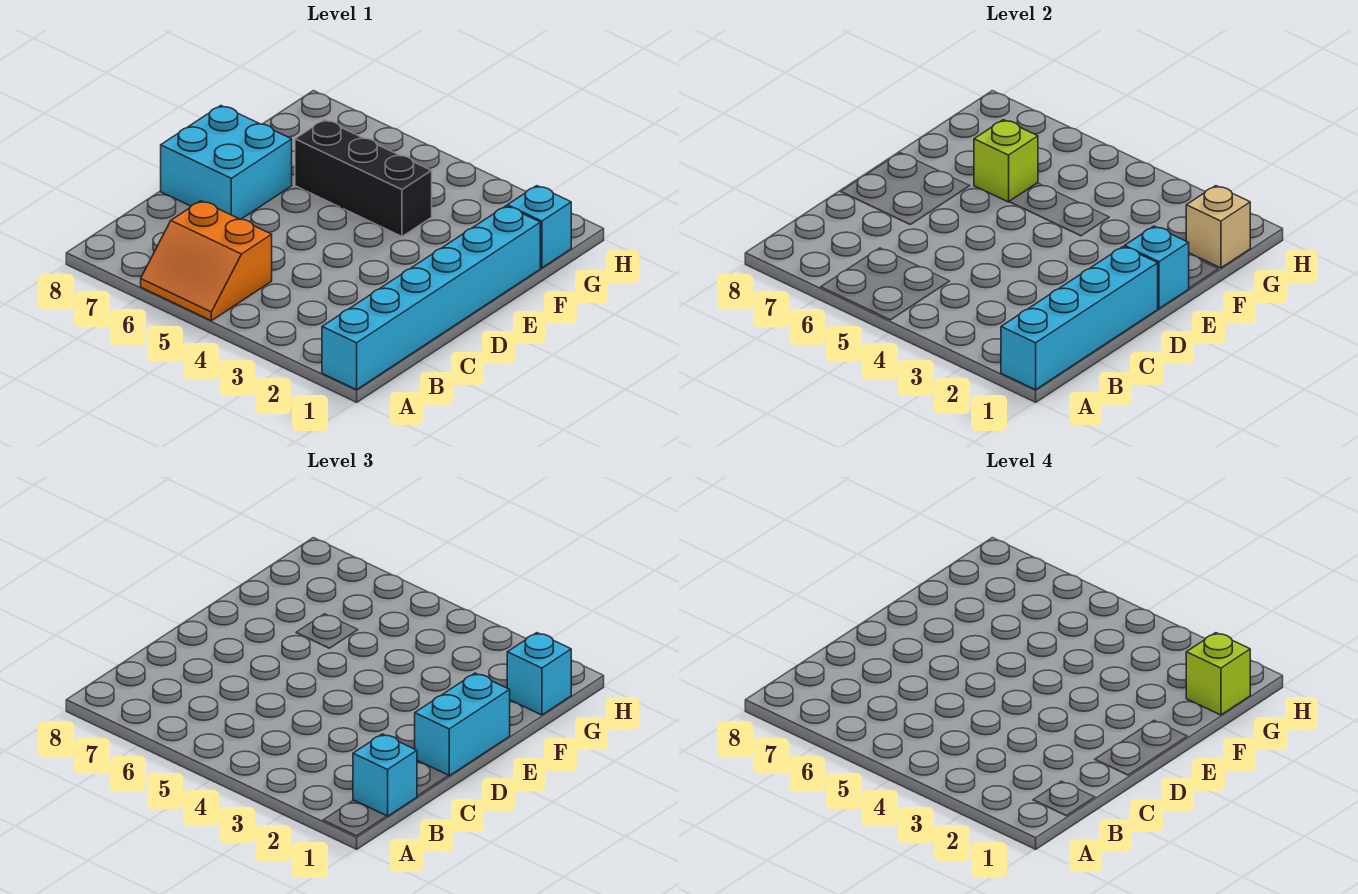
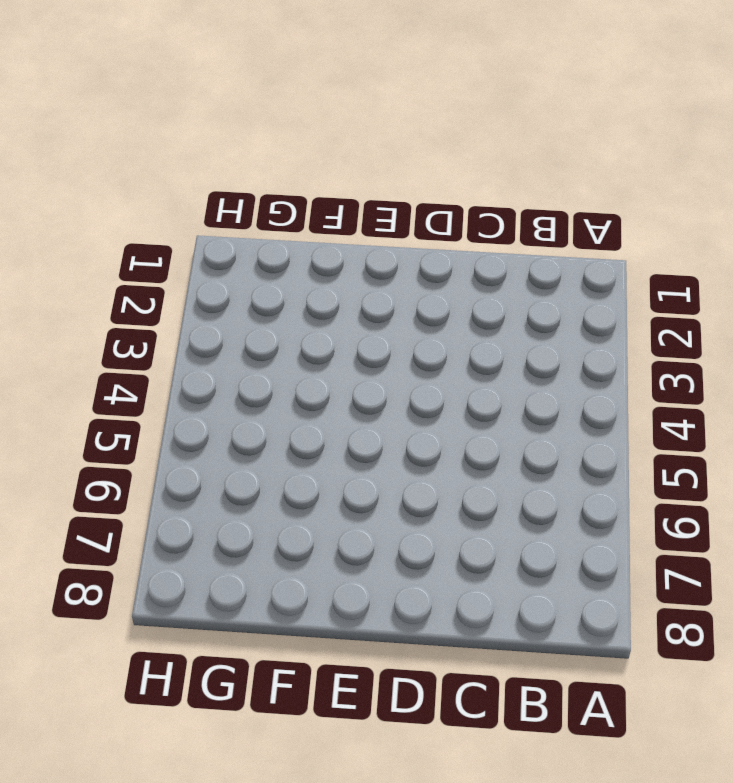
none -> cyan 1x6 brick [322,206,540,390]
none -> orange 2x2 slope [141,201,272,321]
none -> cyan 2x2 brick [161,106,292,219]

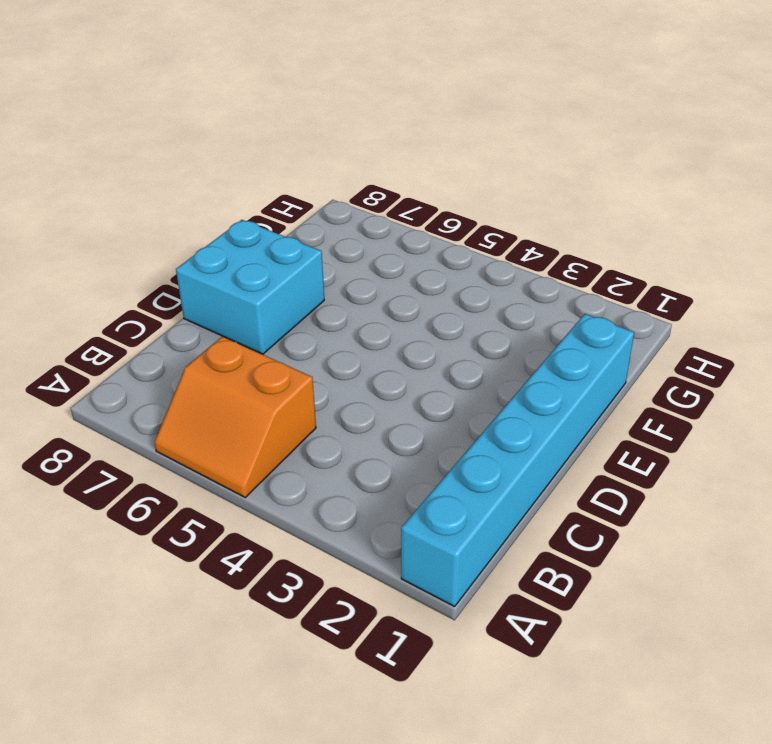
none -> black 1x3 brick [295,120,432,236]
none -> cyan 1x1 brick [507,186,571,268]
none -> cyan 1x4 brick [1001,247,1158,390]

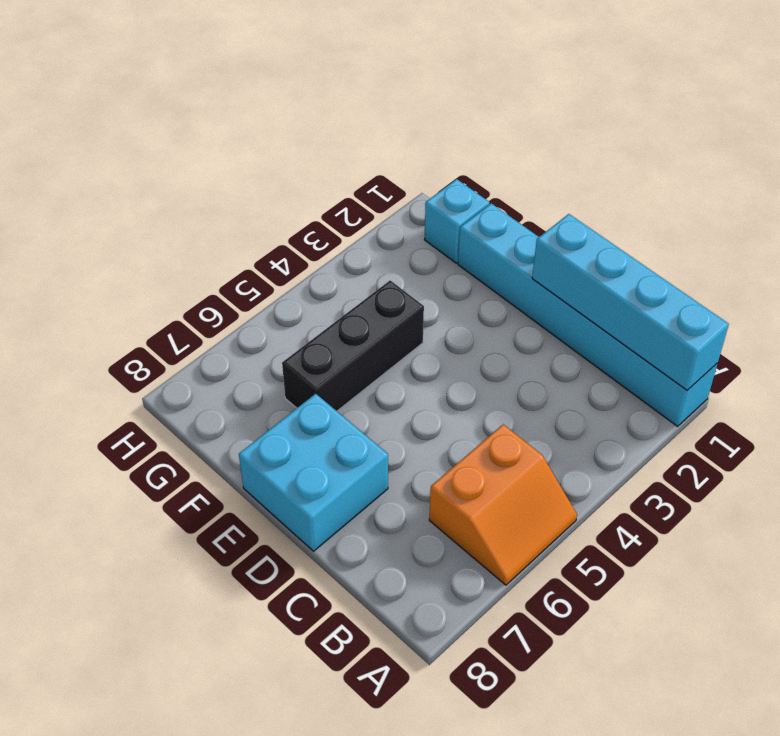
none -> cyan 1x1 brick [1125,226,1189,309]
none -> lime 1x1 brick [974,120,1038,202]
none -> tan 1x1 brick [1186,186,1250,268]

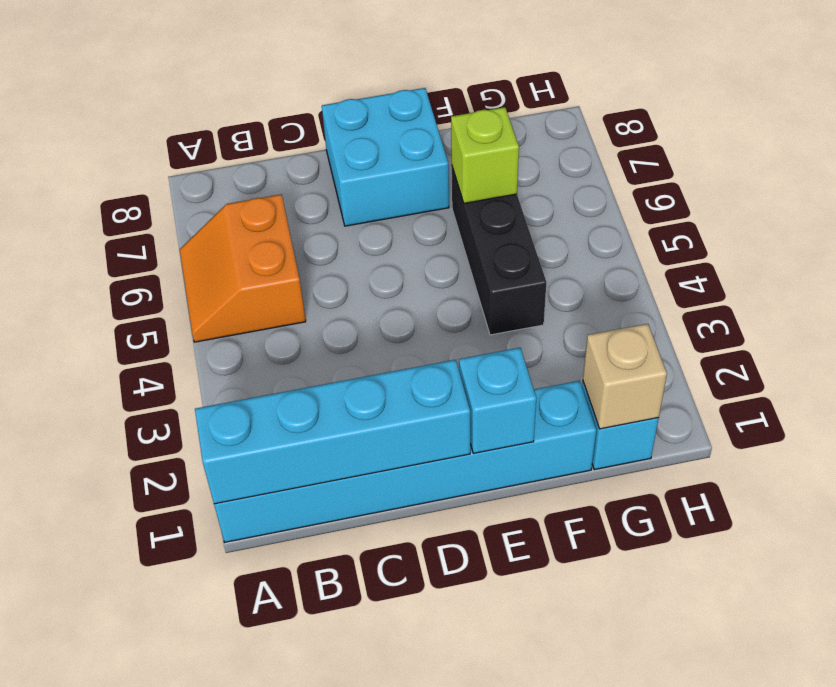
none -> cyan 1x1 brick [353,734,417,816]
none -> cyan 1x2 brick [415,673,510,776]
none -> cyan 1x1 brick [507,633,571,715]

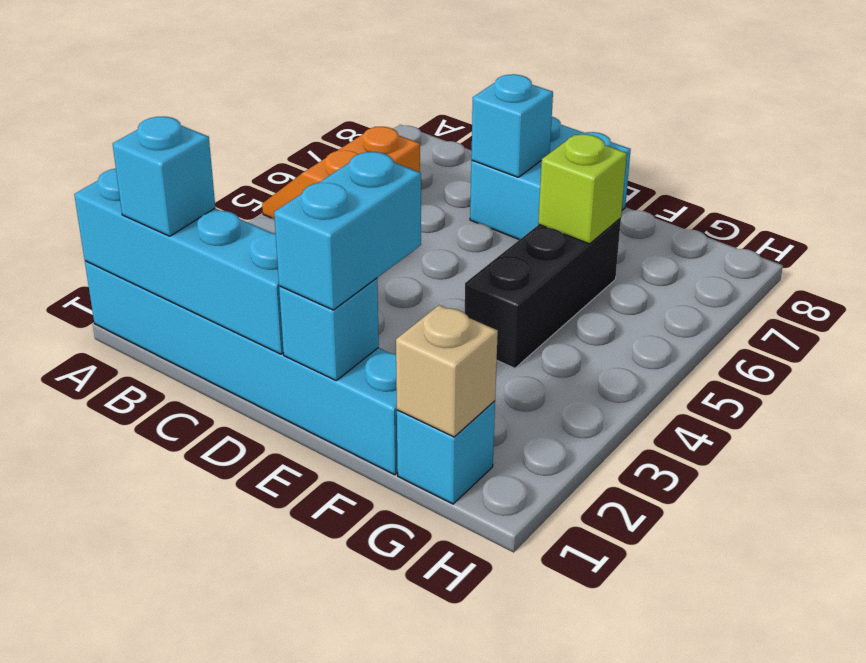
cyan 1x1 brick [471,74,553,177] -> cyan 1x1 brick moved to [507,633,571,715]
cyan 1x2 brick [274,152,421,310] -> cyan 1x2 brick turned to [415,673,510,776]
none -> lime 1x1 brick [1186,633,1250,715]

